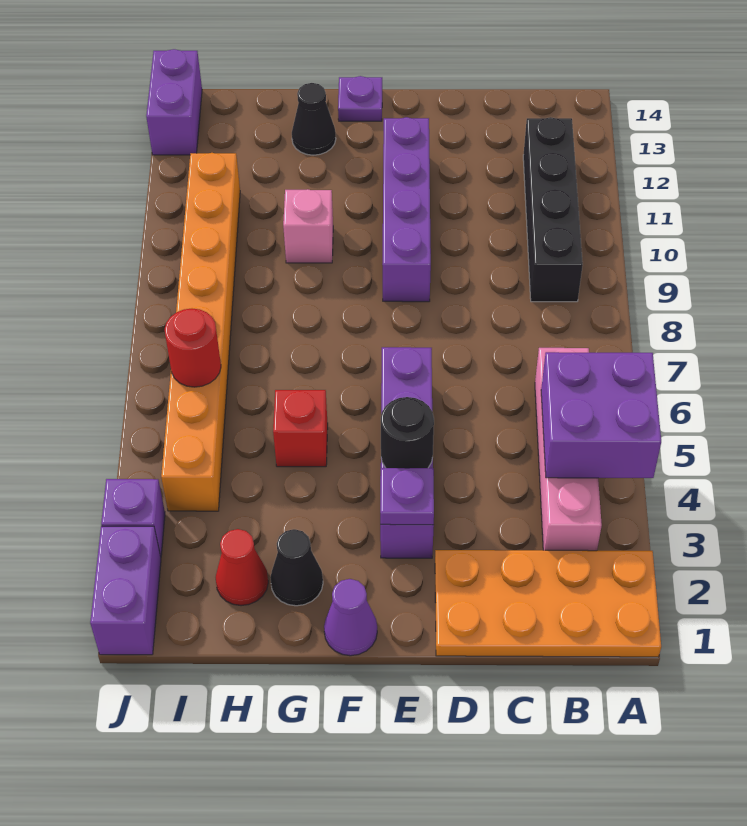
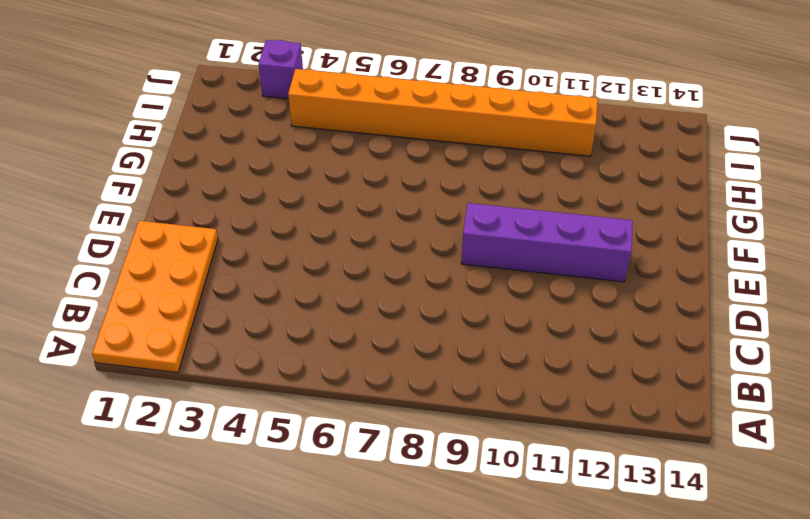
none -> pink 1x4 brick [535,348,602,551]
none -> black 1x4 brick [523,117,583,302]
none -> purple 1x4 brick [380,347,434,558]

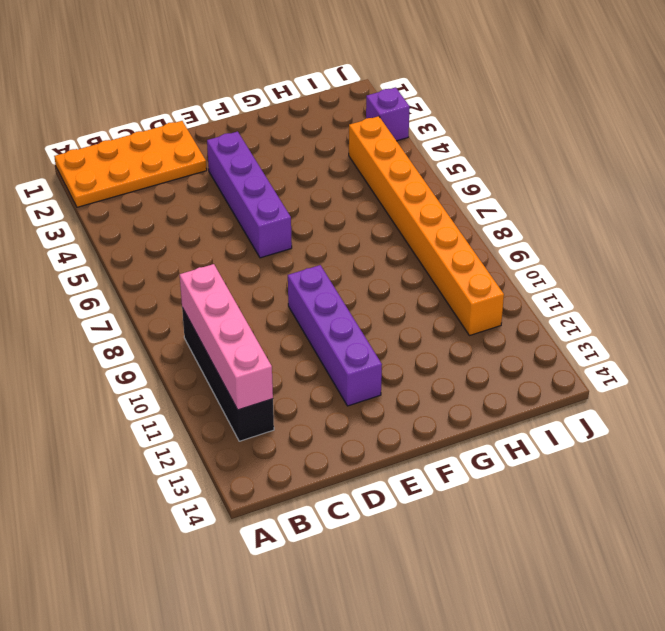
pink 1x4 brick [180,264,273,410] -> pink 1x4 brick moved to [535,348,602,551]
none -> purple 1x1 cone [324,579,377,656]
none -> purple 1x1 plate [338,76,382,121]
none -> black 1x1 cone [270,529,323,606]

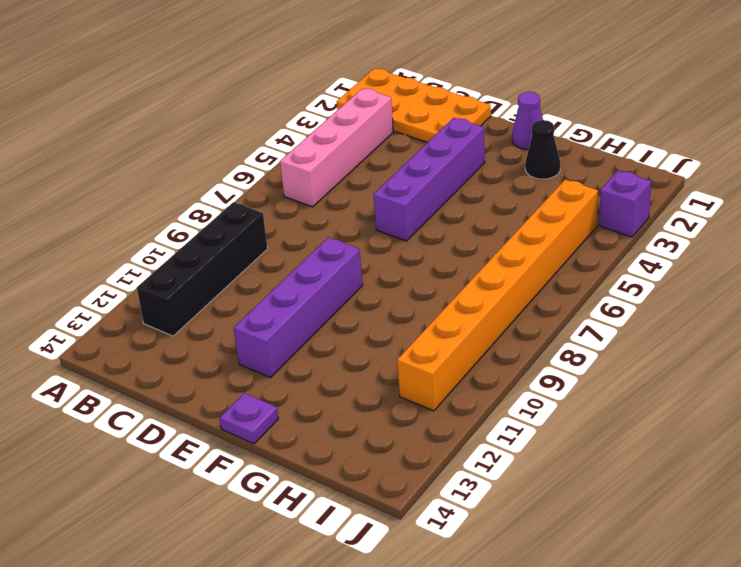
none -> red 1x1 brick [273,390,328,467]
none -> pink 1x1 brick [283,189,333,263]
none -> black 1x1 cone [292,83,336,155]

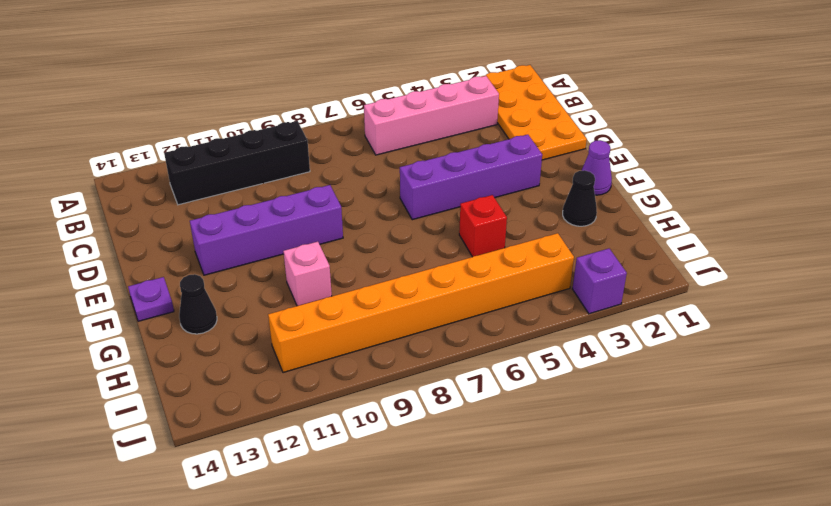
none -> red 1x1 cone [216,529,268,606]
none -> purple 1x2 brick [90,526,161,655]
none -> purple 1x2 brick [146,49,202,155]

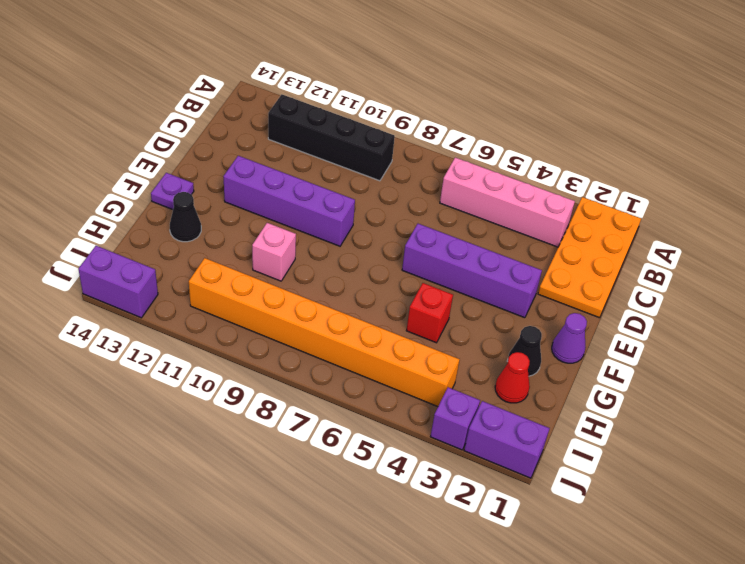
none -> purple 2x2 brick [541,352,661,478]
none -> purple 1x1 plate [380,468,434,525]
none -> black 1x1 round brick [381,397,434,468]

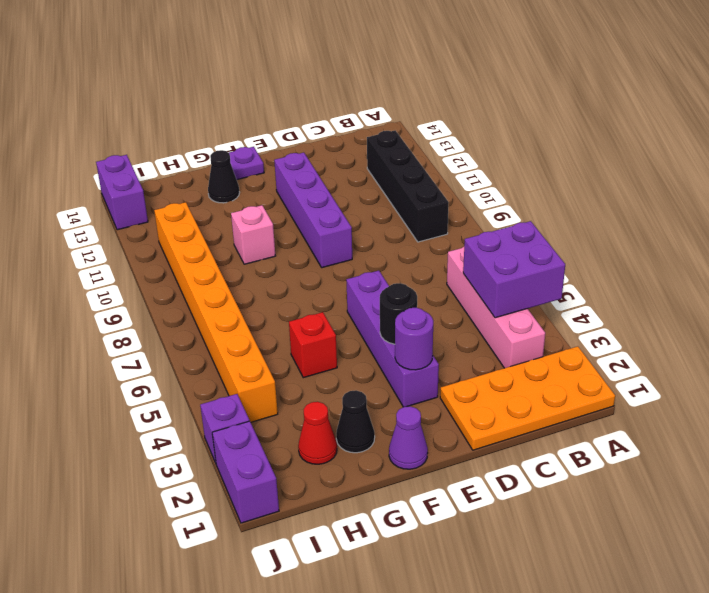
purple 1x1 round brick [395,308,433,370] -> purple 1x1 plate [380,468,434,525]
none -> red 1x1 round brick [165,309,221,387]

